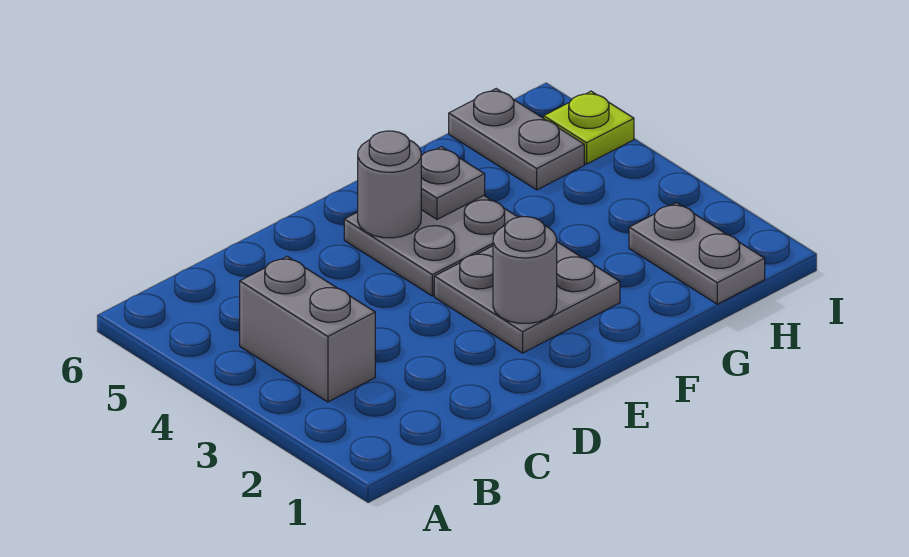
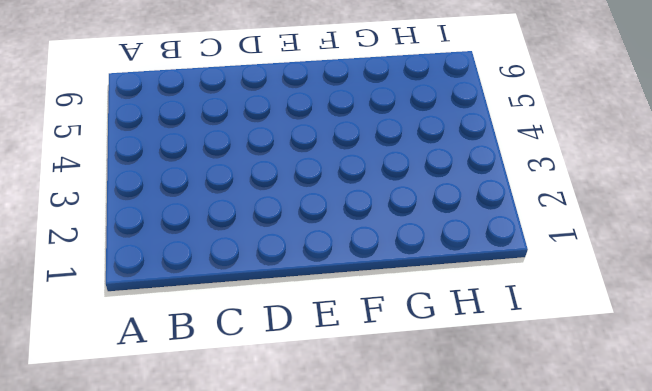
none -> grey 1x2 brick [240,257,375,402]
none -> grey 2x2 plate [434,242,620,353]

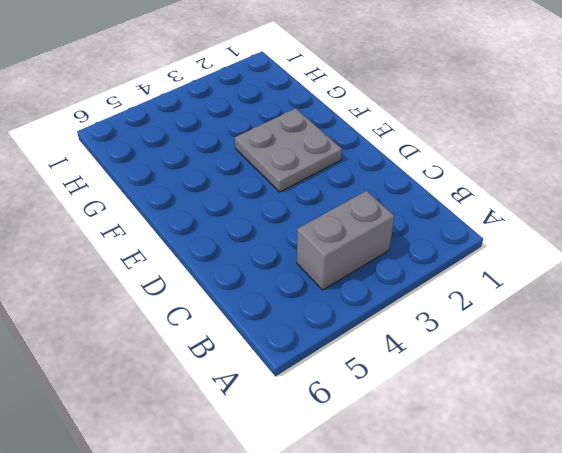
none -> grey 2x2 plate [344,196,518,296]
none -> grey 1x2 plate [629,203,765,304]

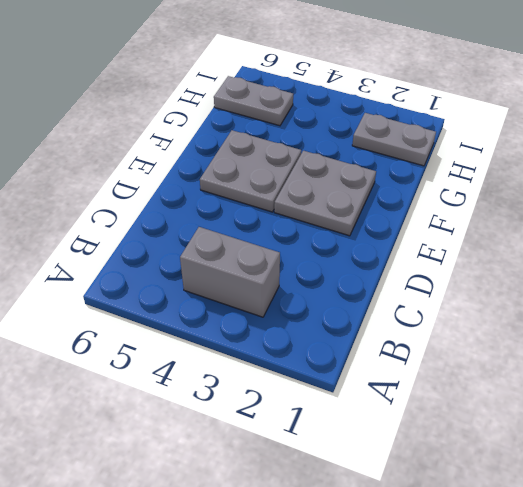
none -> lime 1x1 plate [544,91,634,164]
none -> grey 1x1 round brick [493,217,557,323]

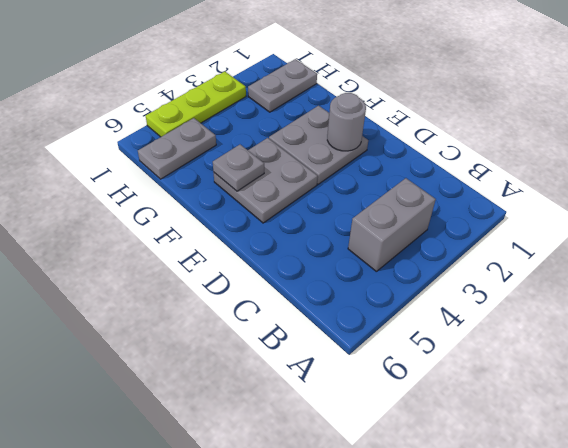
lime 1x3 plate [146,71,246,137] -> lime 1x1 plate [544,91,634,164]
none -> grey 1x1 round brick [358,131,421,238]

